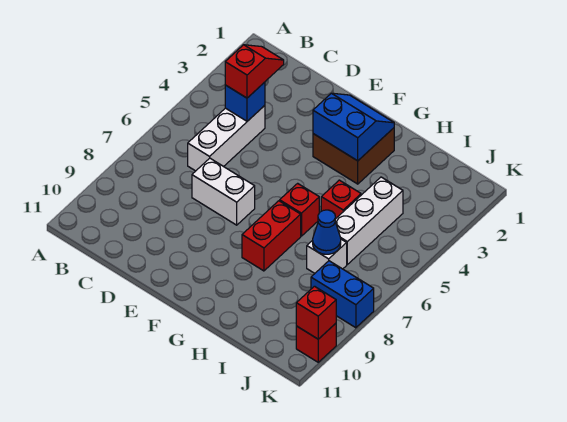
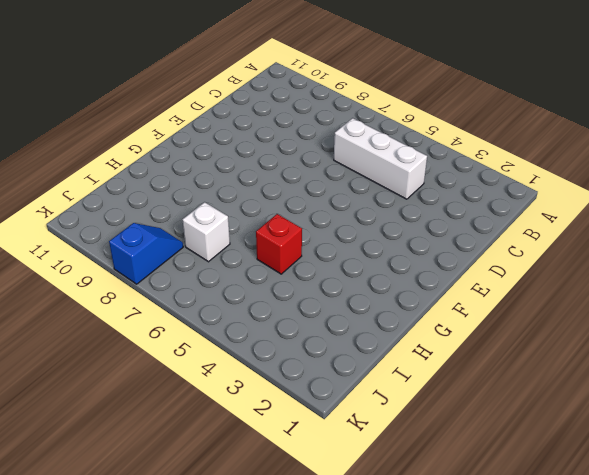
blue 1x2 slope [109,223,183,284] -> blue 1x2 brick [311,261,374,328]
none -> white 1x2 brick [192,158,255,225]
none -> brown 2x2 brick [313,128,394,184]
none -> red 1x1 brick [280,183,319,236]

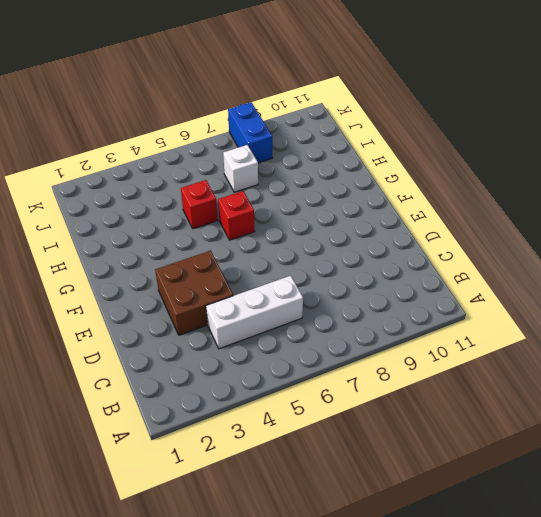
brown 2x2 brick [155,251,233,335] -> brown 2x2 brick moved to [313,128,394,184]
none -> white 1x2 brick [192,158,255,225]
none -> red 1x2 brick [242,201,301,271]
none -> white 1x3 brick [335,177,403,264]

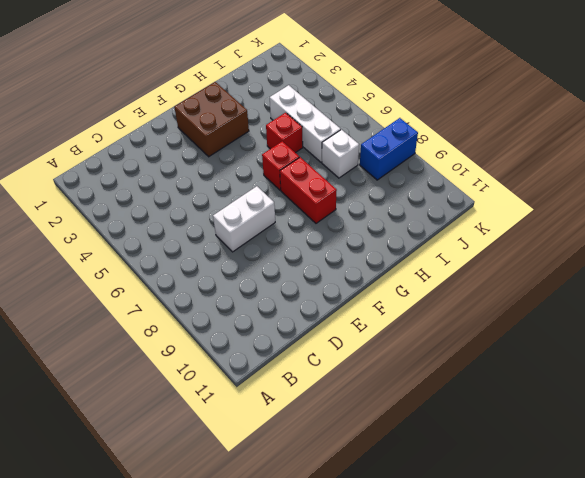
none -> white 1x3 brick [188,106,265,171]
none -> red 1x1 brick [296,323,336,362]
none -> blue 1x1 brick [225,82,265,121]

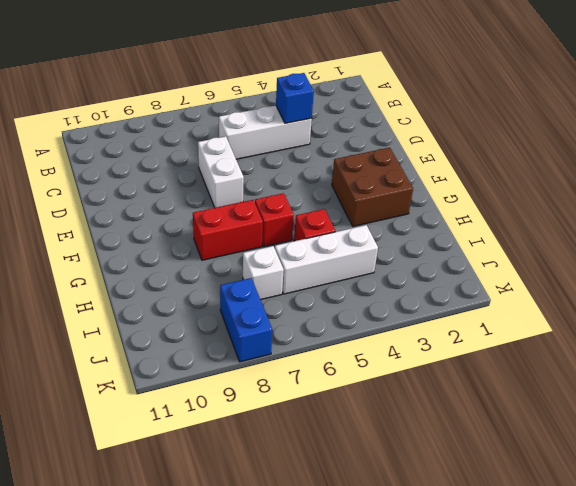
none -> red 1x1 brick [296,323,336,362]
none -> blue 2x2 slope [313,93,394,161]
none -> blue 1x1 cone [313,210,341,254]

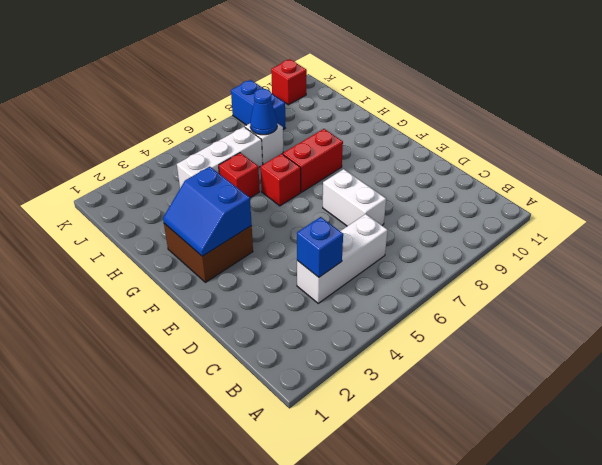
none -> red 1x1 brick [296,286,336,339]
none -> red 1x2 slope [225,45,284,98]

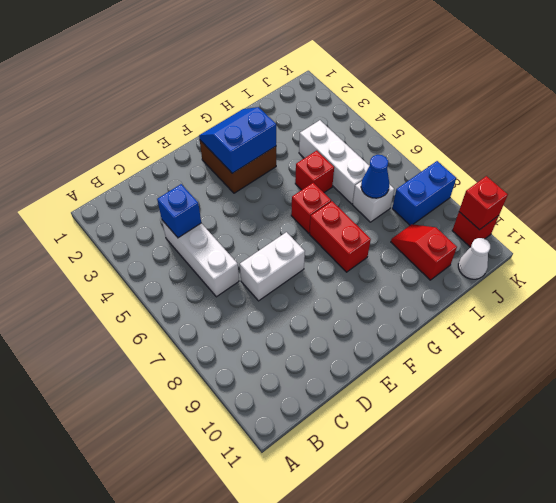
red 1x2 slope [391,224,457,280] -> red 1x2 slope moved to [225,45,284,98]
white 1x1 cone [458,238,490,279] -> none

